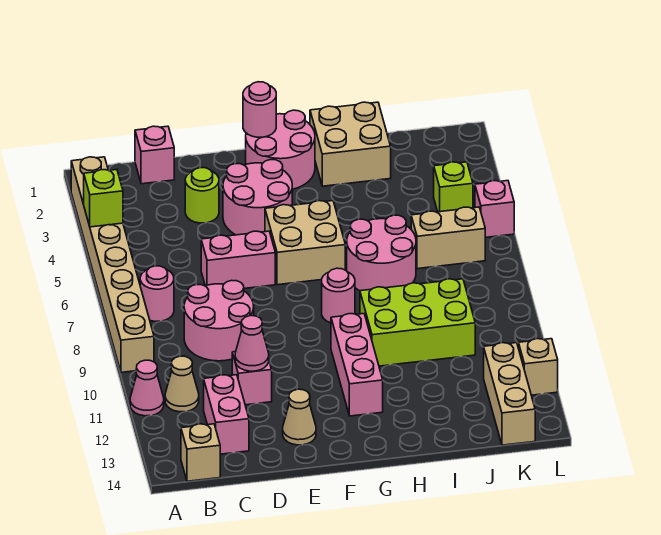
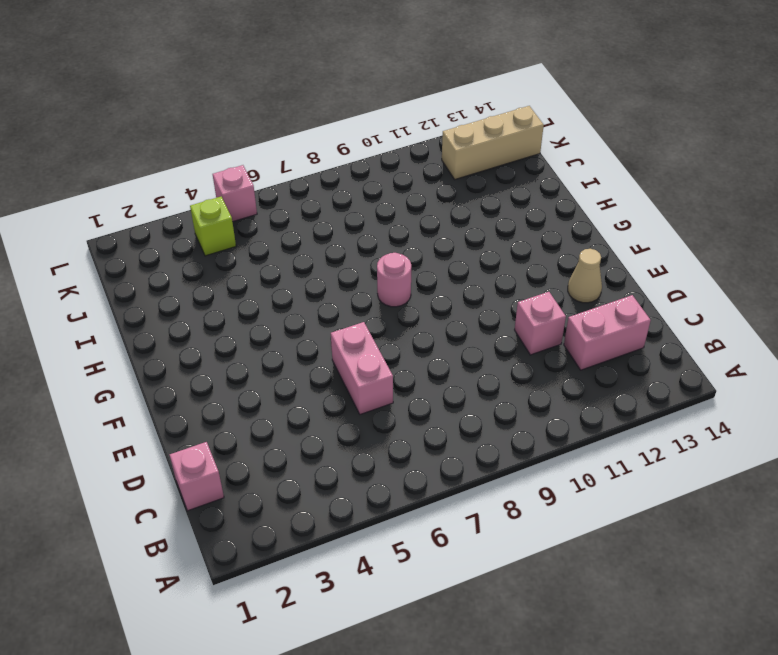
none -> tan 1x8 brick [71,157,154,372]
none -> pink 1x1 cone [130,360,164,416]
none -> pink 1x1 round brick [140,266,174,322]

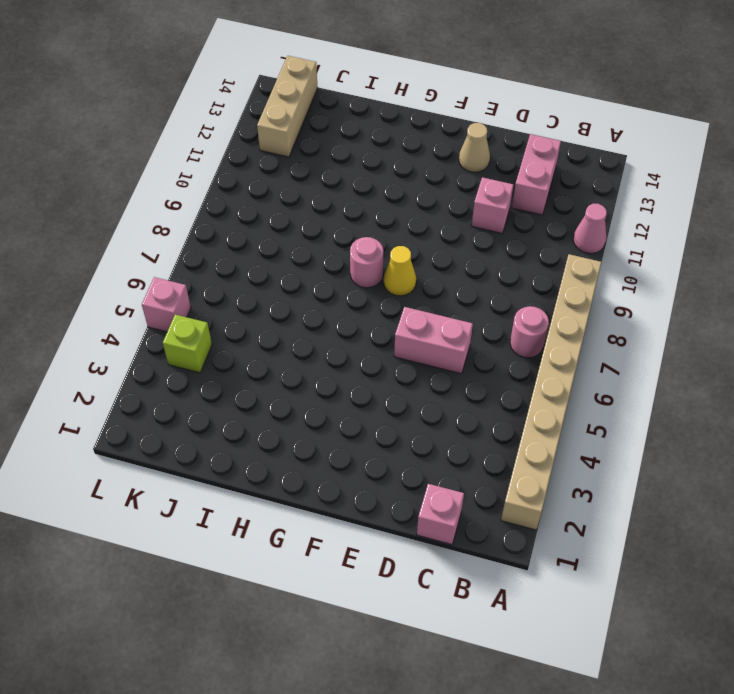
yellow 1x1 cone [383,246,416,296] -> none
none -> tan 1x1 cone [165,356,199,412]
none -> tan 1x1 brick [181,424,220,481]
none -> pink 2x2 round brick [184,280,254,361]

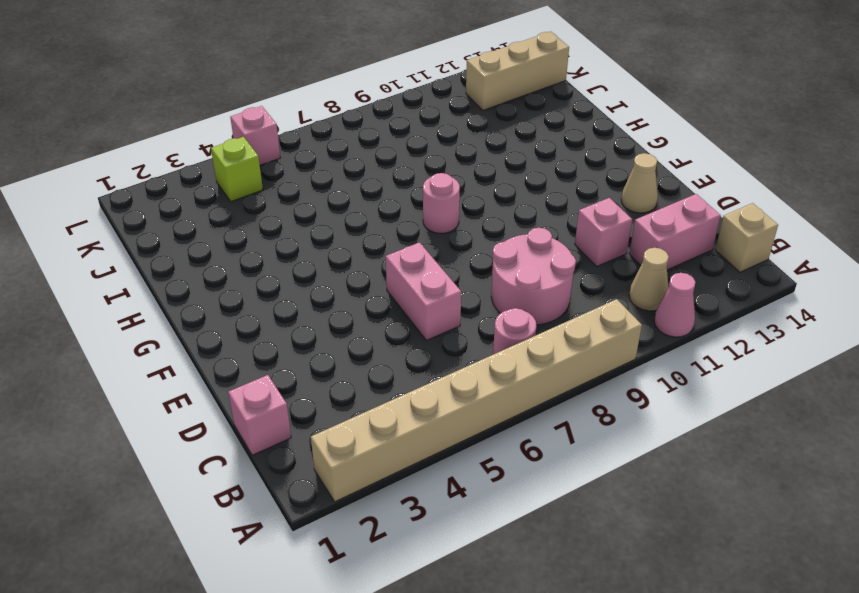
none -> lime 1x1 round brick [185,168,219,223]
none -> pink 2x2 round brick [223,160,292,235]
none -> pink 2x2 round brick [246,110,315,189]

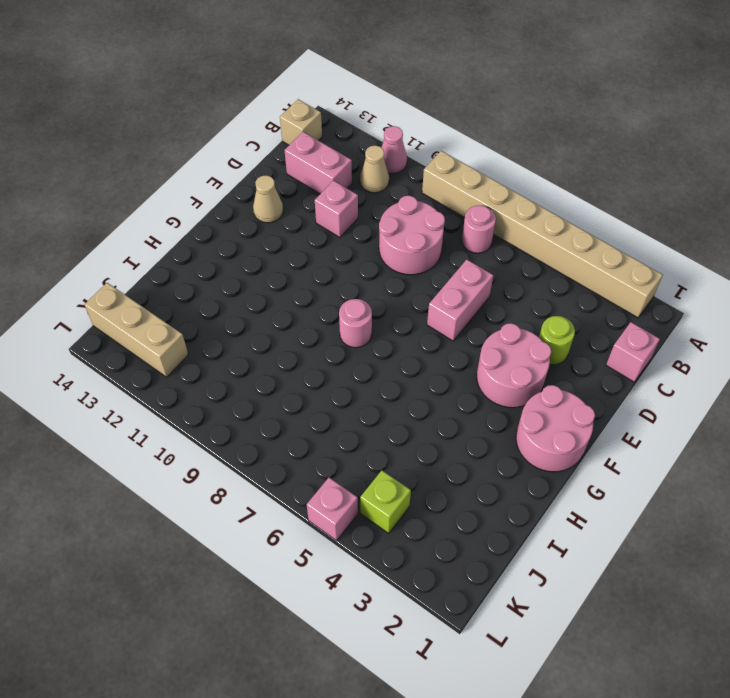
none -> tan 2x2 brick [265,201,345,285]
none -> pink 1x3 brick [331,314,383,416]
none -> tan 2x2 brick [310,102,391,186]

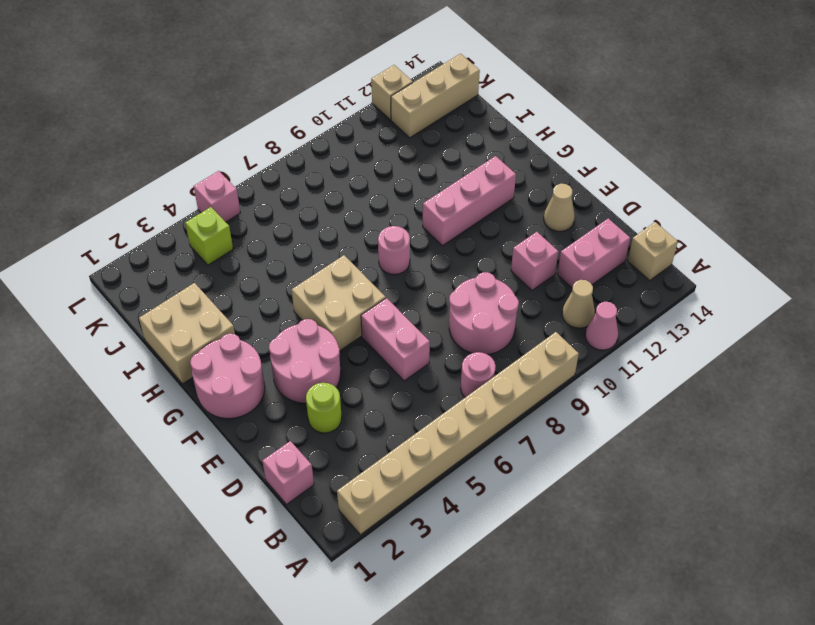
none -> pink 2x2 round brick [347,215,416,291]
none -> lime 2x3 brick [360,279,475,366]
none -> tan 1x2 brick [411,207,485,269]

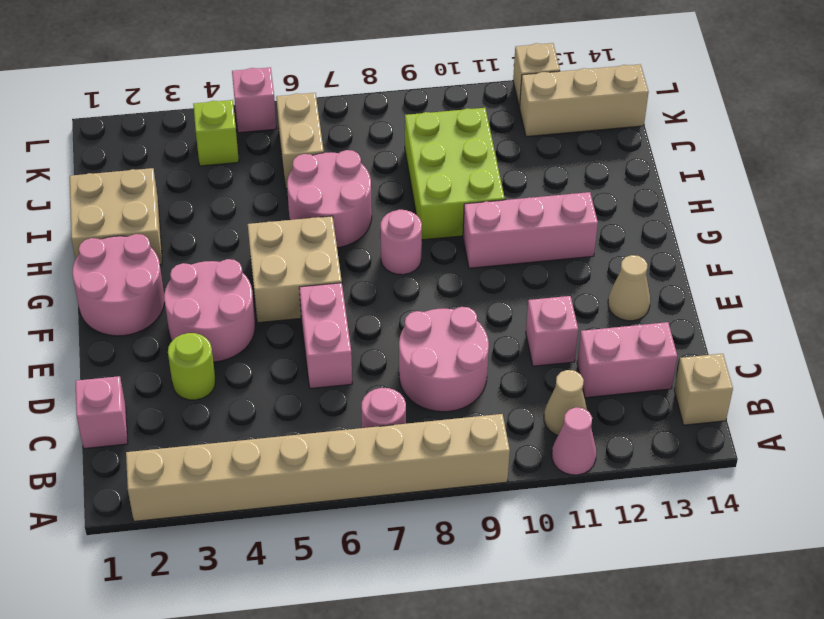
none -> lime 1x1 brick [84,170,123,227]
none -> pink 1x1 cone [235,316,269,371]
none -> pink 1x1 round brick [243,82,276,137]

